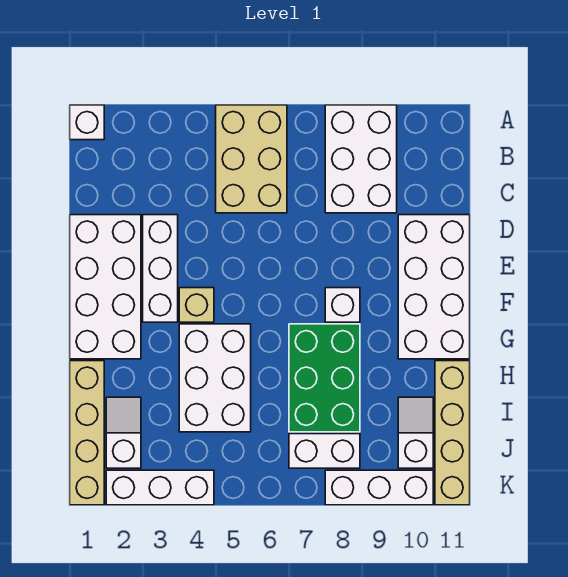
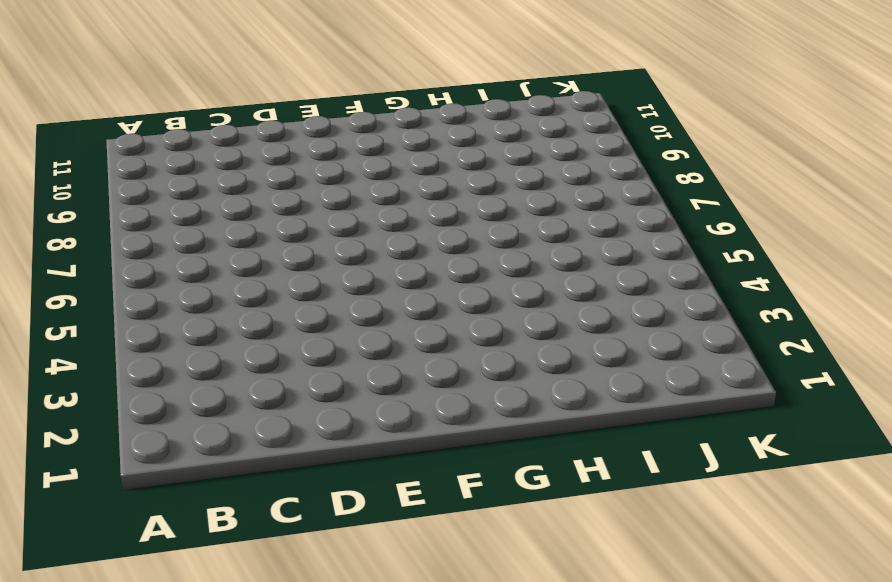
none -> white 1x1 brick [70,105,104,140]
none -> tan 2x3 brick [216,105,287,213]
none -> white 2x3 brick [325,105,397,213]

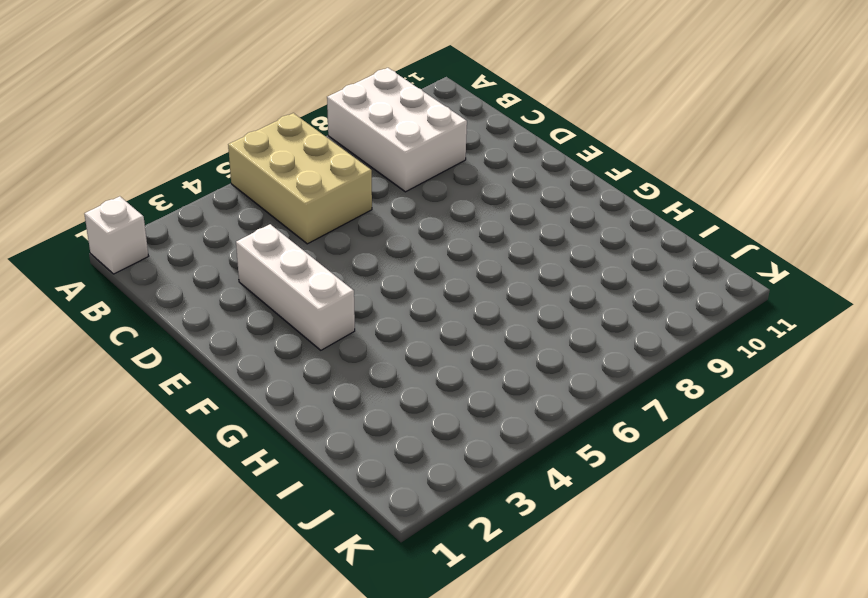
none -> white 2x4 brick [70,215,141,359]
none -> white 2x4 brick [398,215,470,359]
none -> tan 1x1 brick [179,288,214,322]

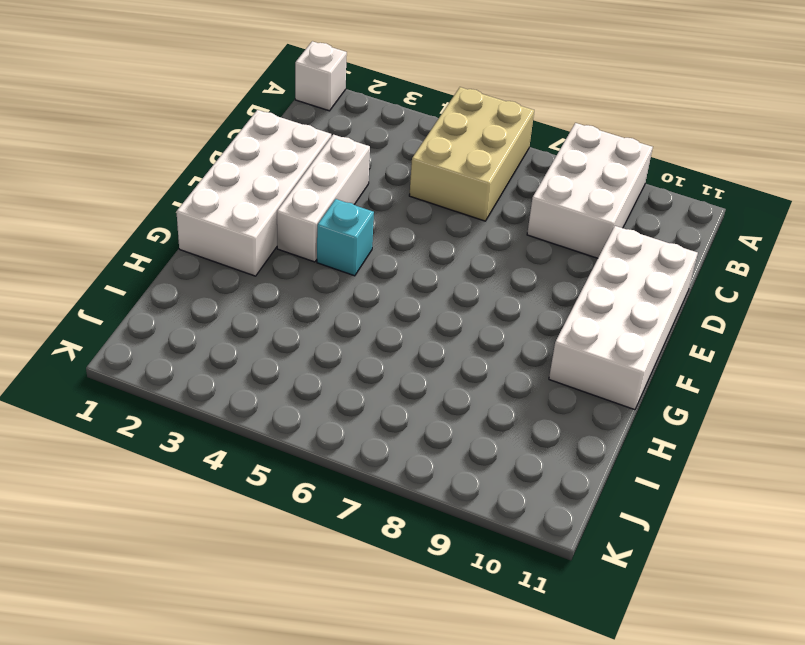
cyan 1x1 brick [317,199,374,276] -> tan 1x1 brick [179,288,214,322]
none -> white 1x1 brick [325,288,360,322]
none -> white 2x3 brick [179,324,251,432]
none -> green 2x3 brick [289,324,360,432]

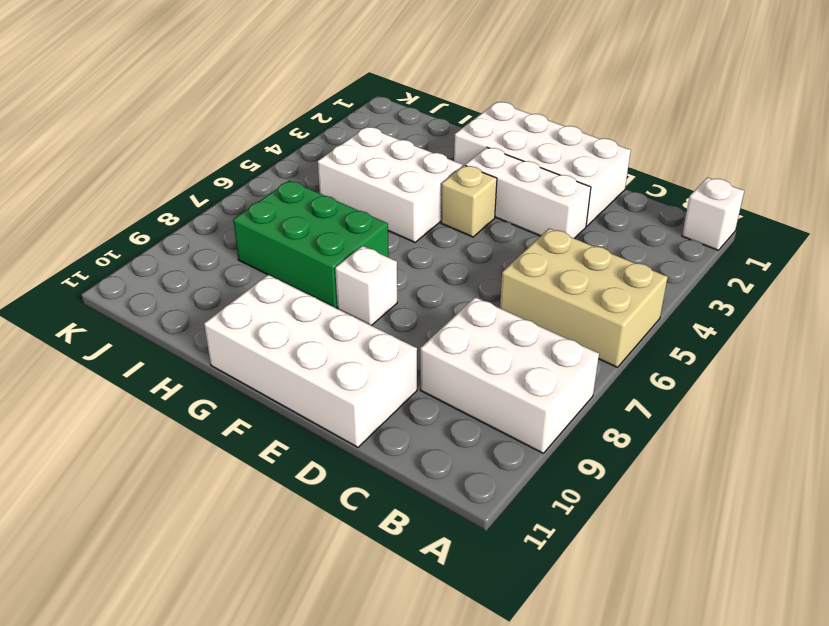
none -> tan 1x4 brick [70,361,104,505]
none -> tan 1x4 brick [435,361,470,505]
none -> white 1x2 slope [106,397,141,468]

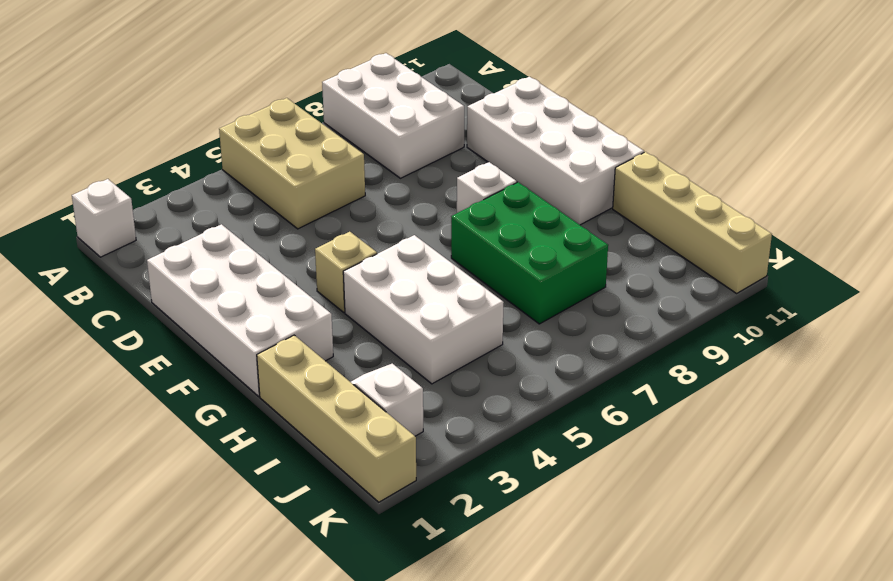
none -> white 1x3 brick [143,215,178,322]
none -> white 1x2 slope [398,397,433,468]
none -> white 1x2 brick [289,434,360,468]

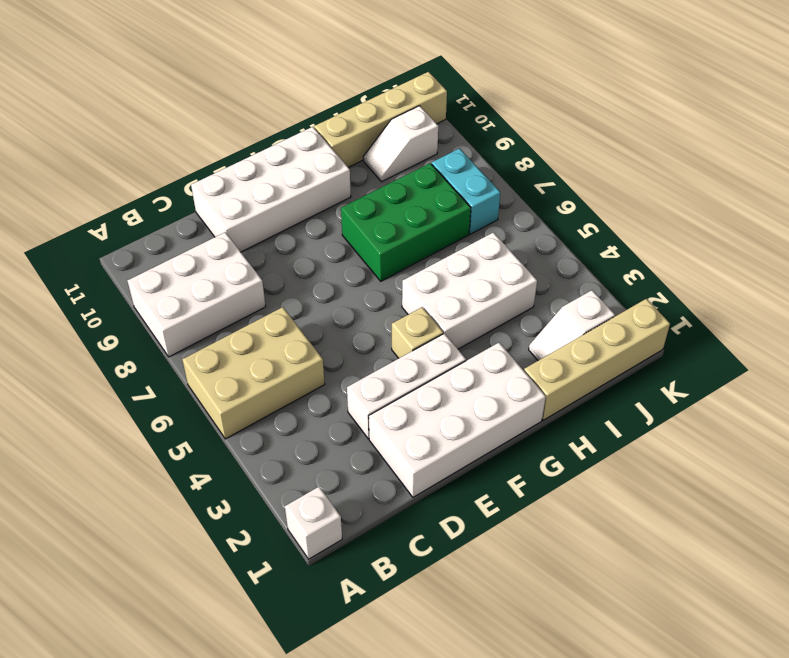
cyan 1x2 brick [432,148,500,234] -> white 1x2 brick [289,434,360,468]
none -> white 1x1 brick [325,288,360,322]
none -> white 1x3 brick [106,470,214,505]
none -> white 1x3 brick [325,470,433,505]

